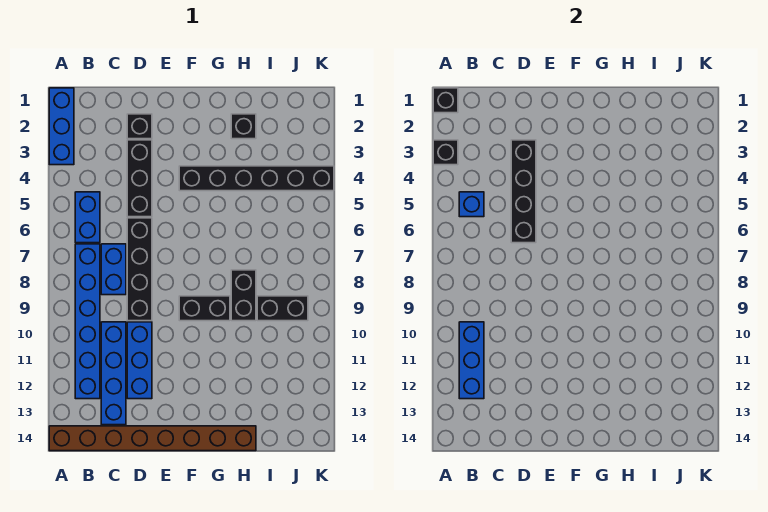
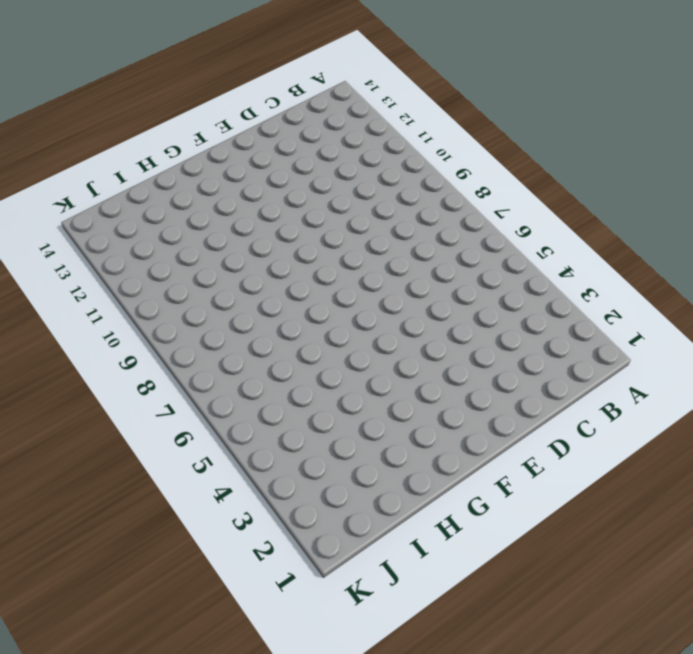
none -> blue 1x3 brick [49,88,74,165]
none -> brown 1x8 brick [49,426,256,451]
none -> blue 1x2 brick [75,192,100,243]

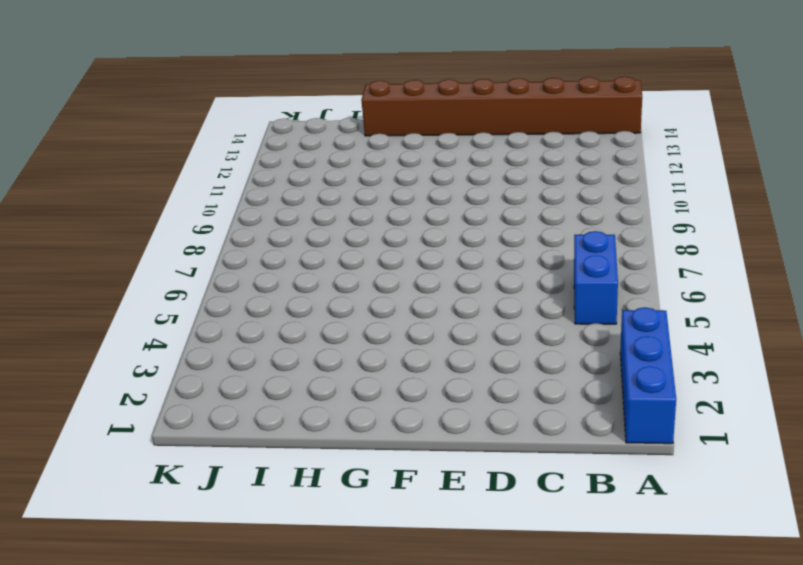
none -> blue 1x6 brick [75,244,100,399]
none -> blue 1x2 brick [101,244,126,295]
none -> blue 1x4 brick [101,322,126,425]

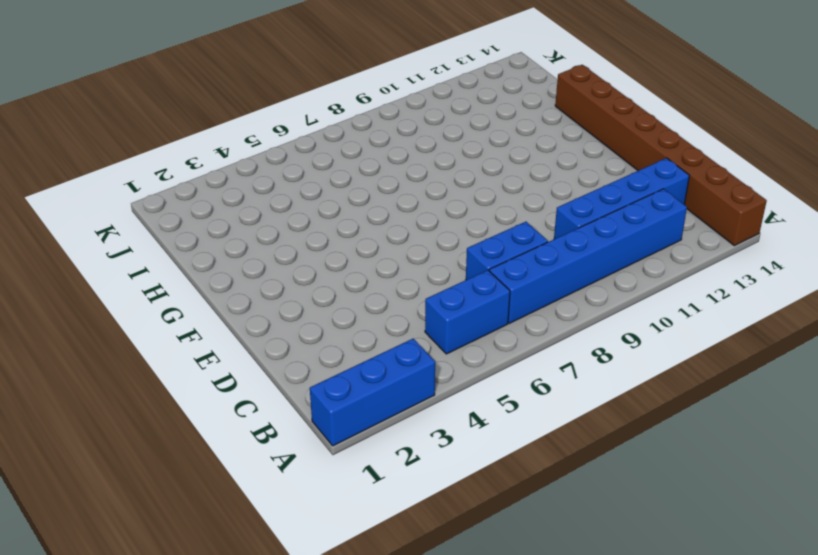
none -> black 1x1 brick [127,114,152,139]
none -> black 1x3 brick [127,140,152,217]
none -> black 1x4 brick [127,218,152,321]

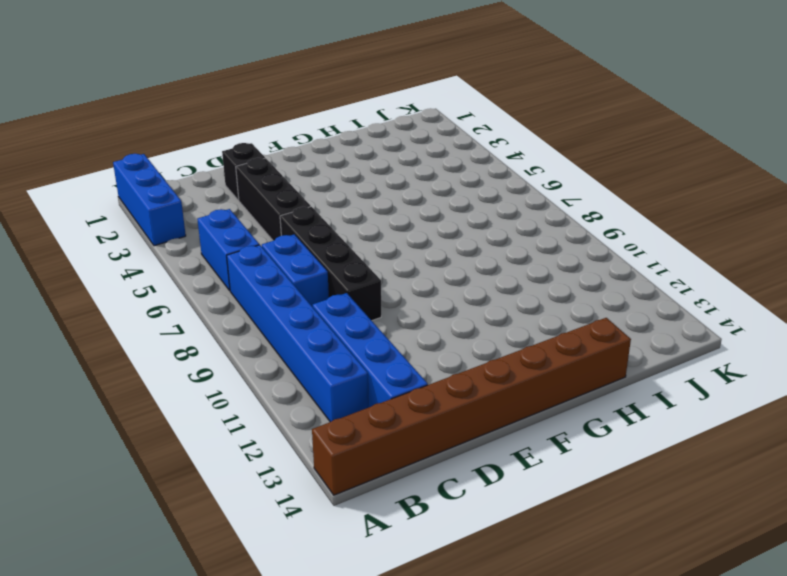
none -> blue 1x3 brick [127,322,152,399]
none -> black 1x6 brick [179,166,334,191]
none -> black 1x2 brick [179,296,230,321]

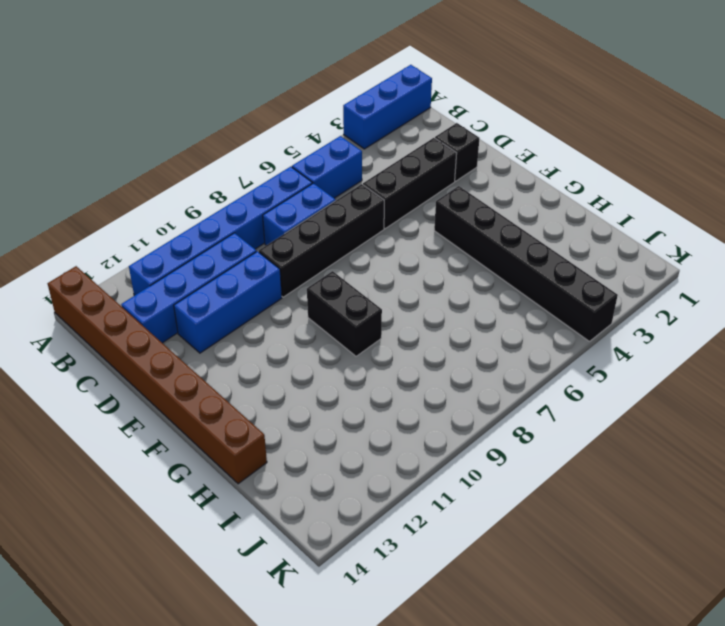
none -> black 1x1 brick [231,114,256,139]
none -> black 1x2 brick [231,270,256,321]
none -> black 1x2 brick [257,296,308,321]

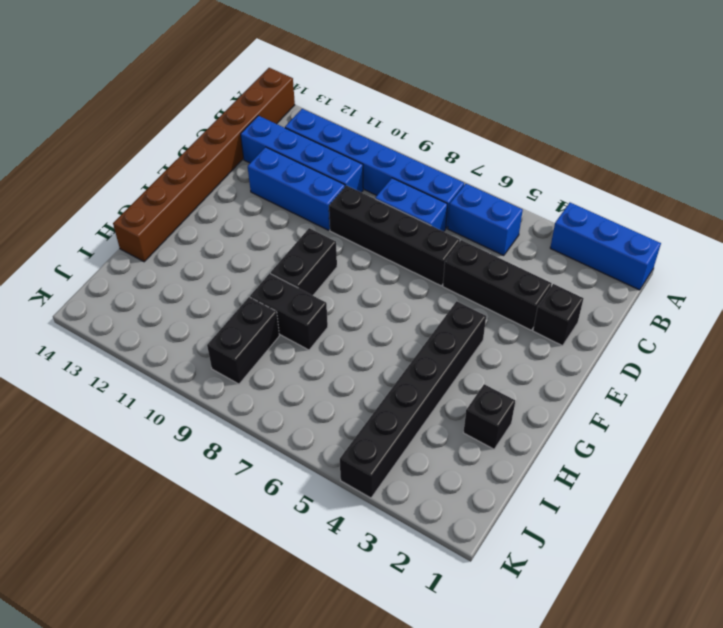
none -> black 1x1 brick [433,88,458,113]
none -> black 1x1 brick [433,140,458,165]
none -> blue 1x1 brick [459,192,484,217]

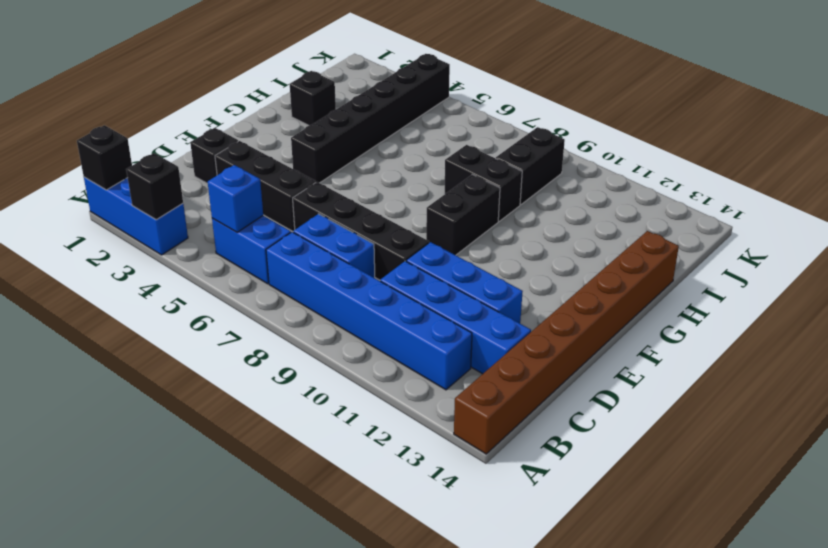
none -> blue 1x3 brick [459,322,484,399]
none -> black 1x4 brick [511,140,536,243]

